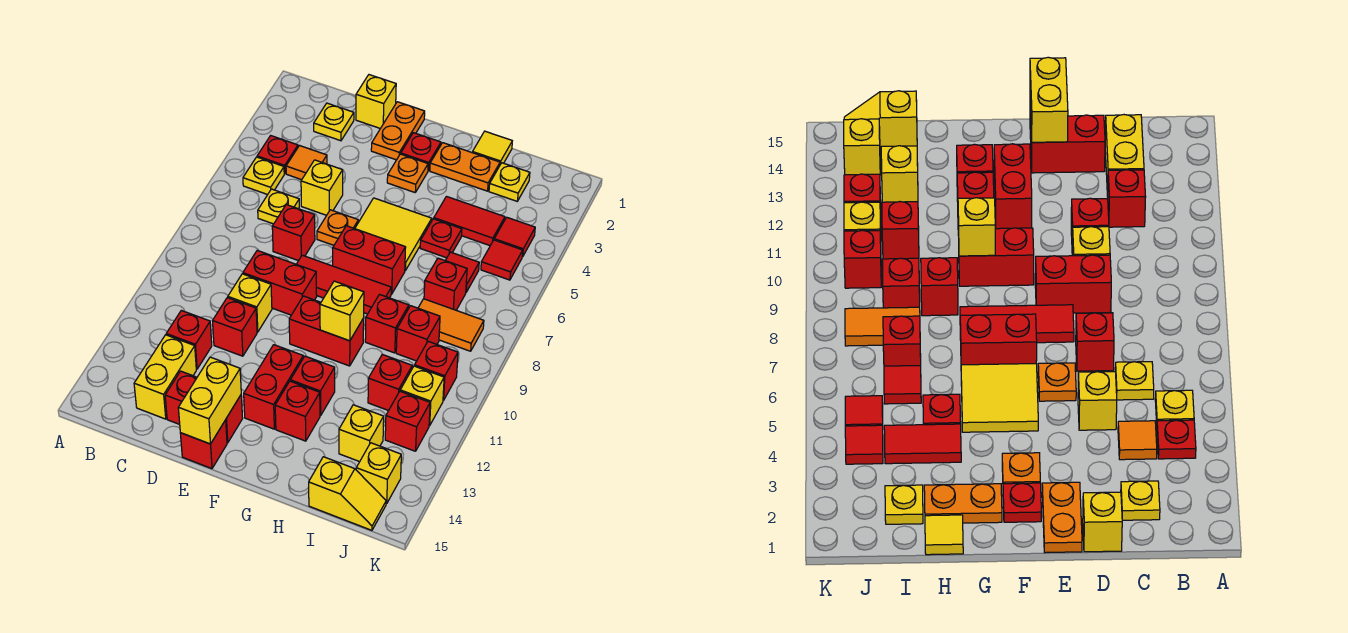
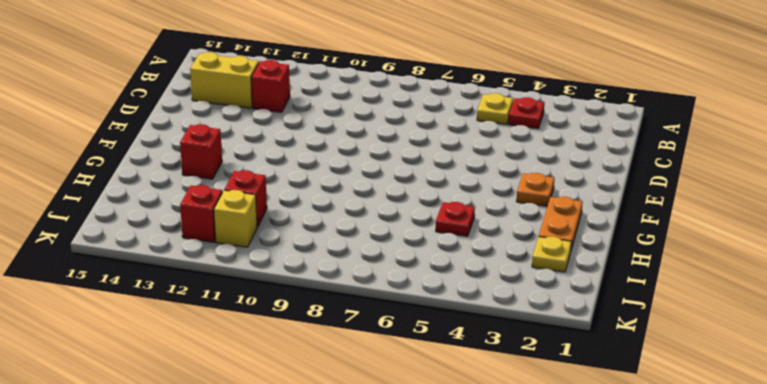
none -> yellow 1x1 plate [314,103,354,141]
none -> orange 1x1 tile [286,146,327,180]
none -> yellow 1x1 plate [258,189,299,224]
none -> yellow 1x1 brick [356,75,396,129]

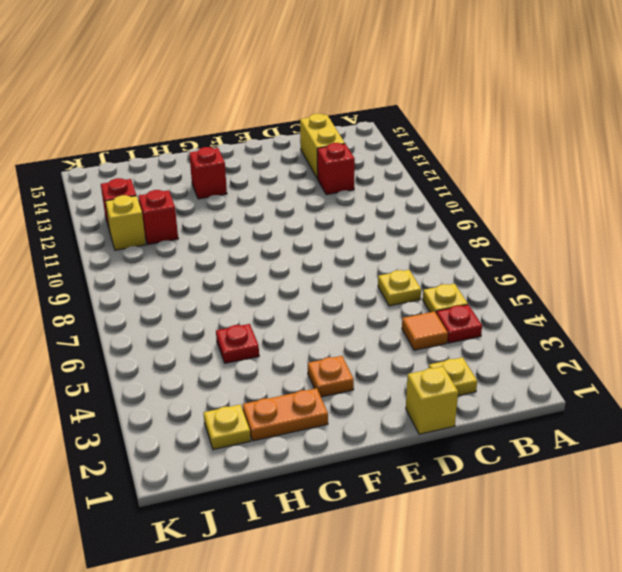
none -> yellow 1x1 brick [301,160,343,215]
none -> red 1x1 brick [272,205,315,261]
none -> red 1x2 brick [243,250,317,315]
none -> yellow 1x1 brick [228,274,272,332]

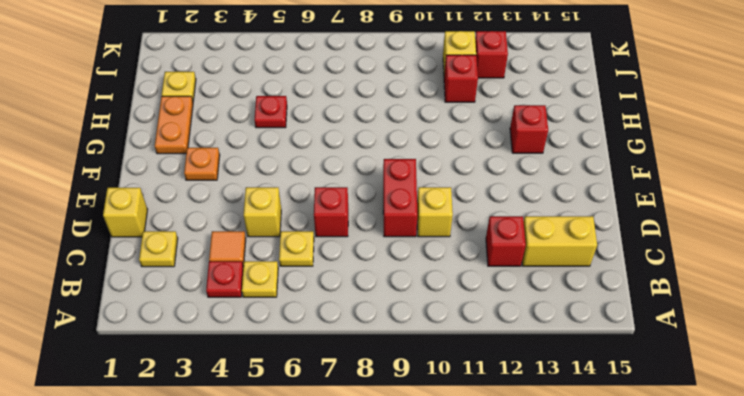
none -> red 1x1 brick [213,298,257,356]
none -> red 1x2 brick [165,371,243,443]
none -> orange 1x2 plate [371,102,425,160]
none -> orange 1x1 plate [317,210,358,245]

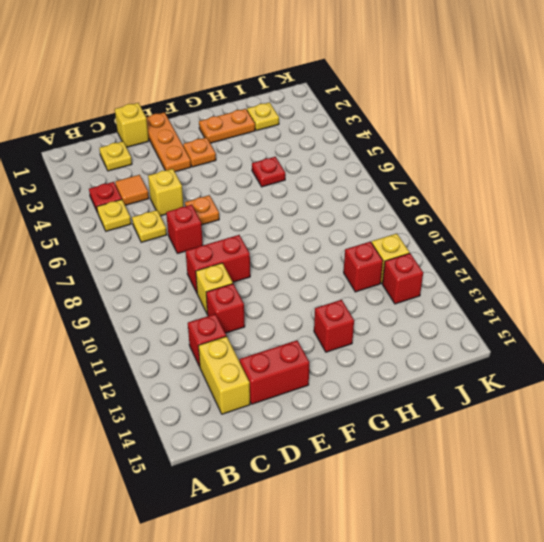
orange 1x3 plate [146,112,191,172] -> orange 1x2 plate [371,102,425,160]
none -> red 1x3 tile [296,255,391,314]
none -> red 1x1 brick [180,420,227,469]
none -> red 1x1 plate [401,133,441,171]
none -> yellow 2x2 tile [355,198,432,271]

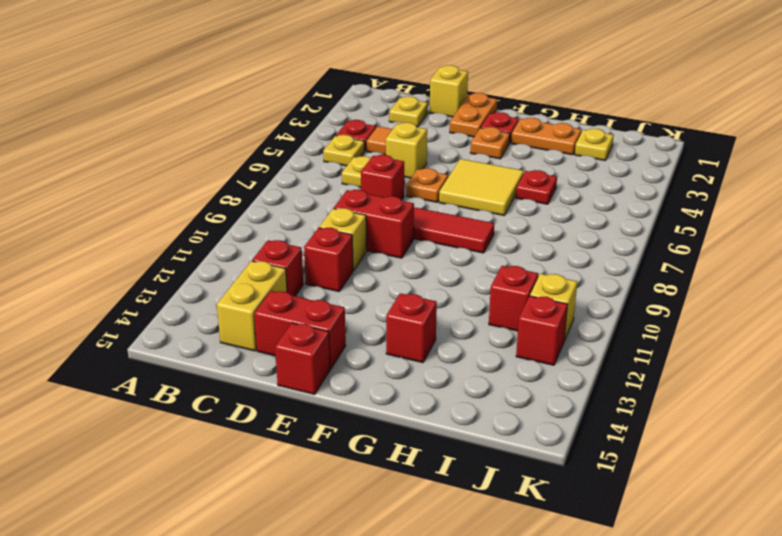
none -> red 1x2 brick [333,226,406,294]
none -> red 1x2 brick [289,296,364,366]
none -> red 1x2 brick [244,345,303,429]
none -> red 1x1 brick [290,356,335,416]

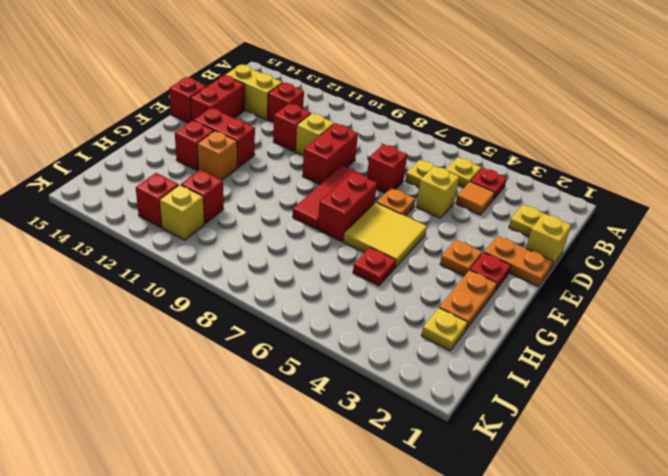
orange 1x1 brick [197,131,237,180] -> red 1x1 brick [290,356,335,416]
none -> red 1x2 brick [289,296,364,366]
none -> yellow 1x1 tile [472,131,512,164]
none -> red 1x2 tile [434,197,505,246]
none -> red 1x1 brick [365,295,409,353]

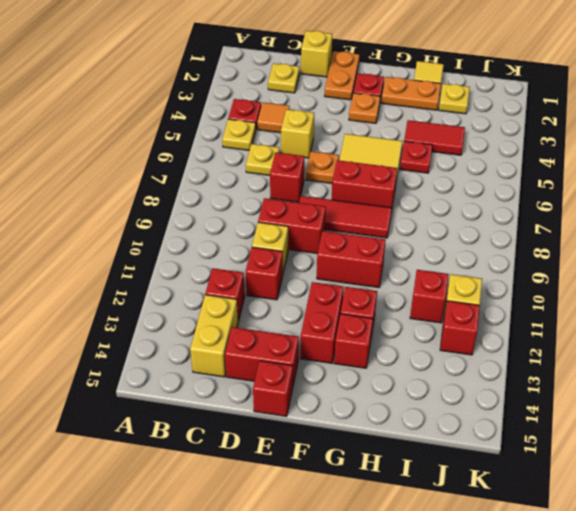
none -> red 1x1 brick [365,295,409,353]
none -> red 1x1 tile [445,252,479,292]
none -> red 1x1 brick [424,258,467,310]
none -> orange 1x2 tile [418,299,484,351]

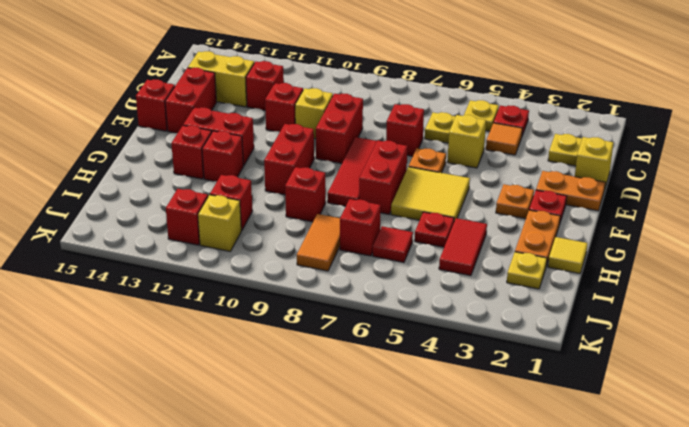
none -> red 1x1 brick [396,306,440,361]
none -> yellow 1x1 brick [339,405,384,462]
none -> yellow 1x2 slope [309,457,386,530]
none -> red 1x1 tile [494,217,535,257]

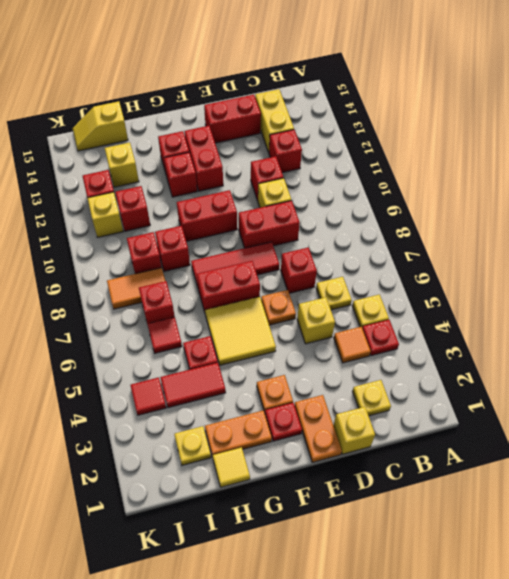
none -> red 1x1 brick [180,420,227,469]
none -> red 1x1 tile [481,240,523,280]
none -> red 1x1 brick [415,341,458,401]
none -> yellow 1x1 brick [356,443,401,504]

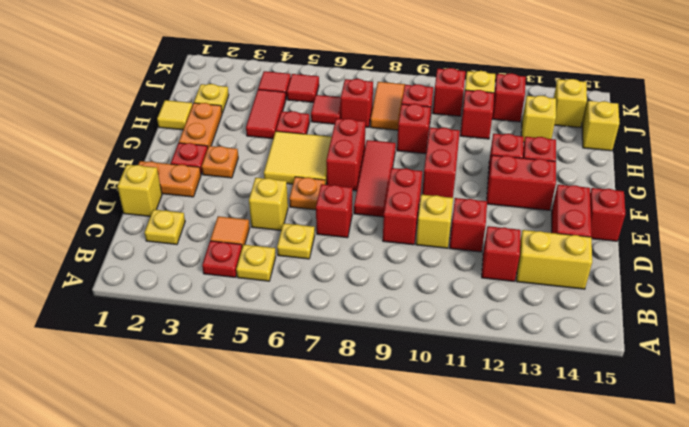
none -> yellow 1x2 brick [178,357,241,444]
none -> yellow 1x1 brick [320,281,364,341]

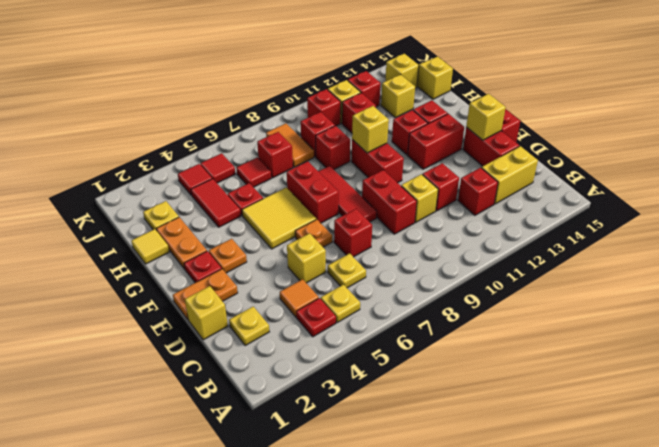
yellow 1x1 brick [466,94,506,140] -> yellow 1x2 brick [178,357,241,444]

